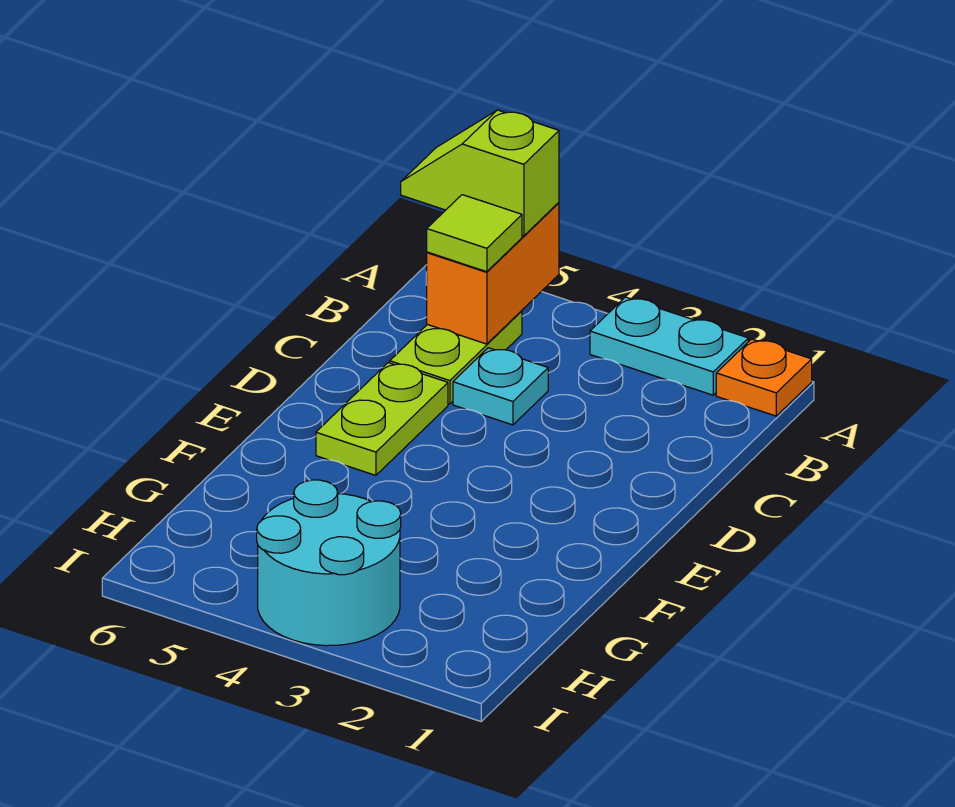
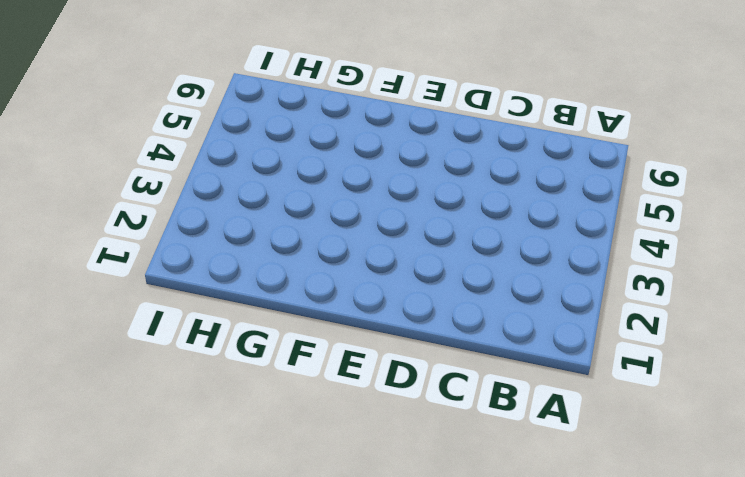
none -> orange 1x1 plate [716,339,812,416]
none -> cyan 1x2 plate [590,297,748,395]

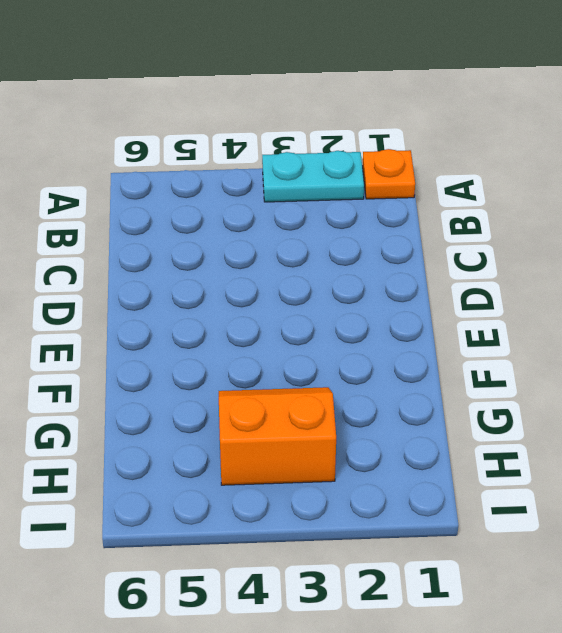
orange 2x2 slope [219,387,336,485] -> cyan 2x2 round brick [257,480,401,646]
none -> lime 1x2 plate [390,311,522,404]
none -> cyan 1x1 plate [453,348,548,425]

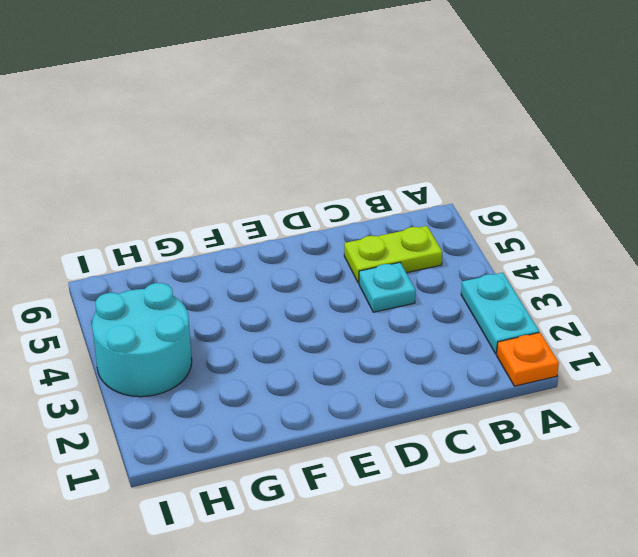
none -> lime 1x2 plate [316,363,448,475]
none -> orange 1x2 brick [427,203,559,344]

